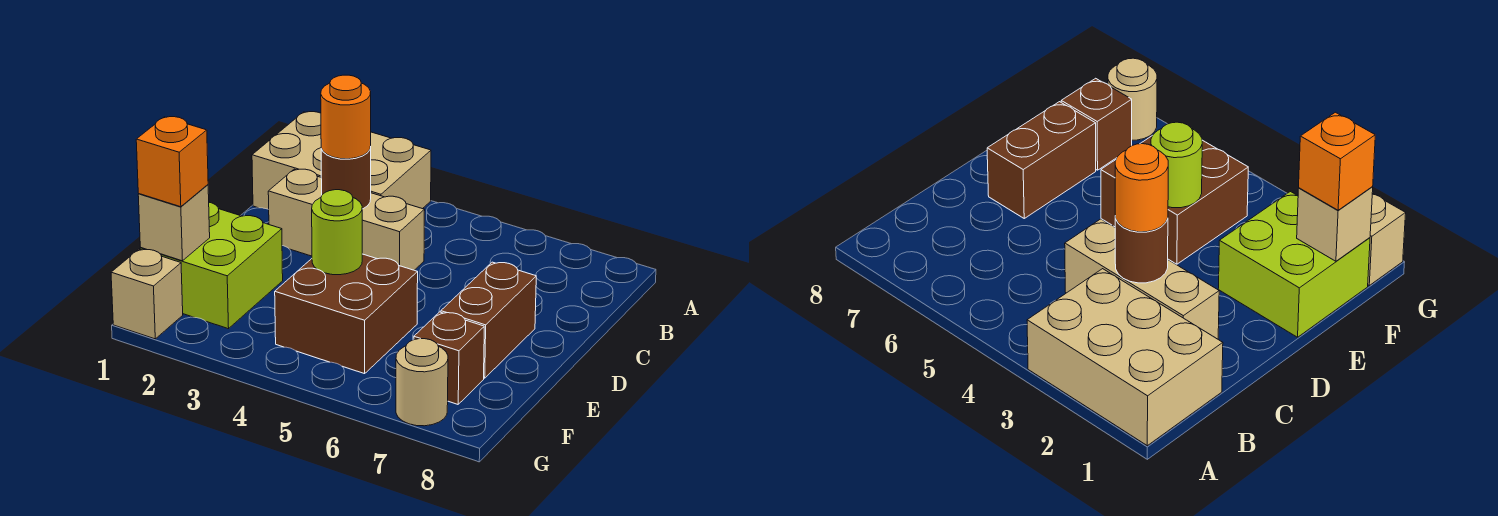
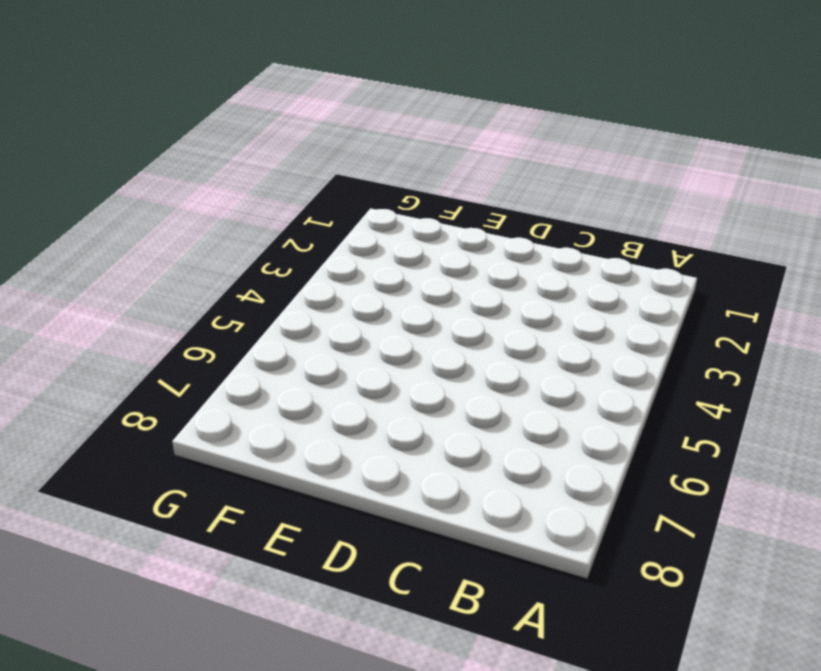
none -> tan 2x3 brick [252,112,431,210]
none -> tan 1x3 brick [268,169,425,270]
none -> brown 1x2 brick [441,262,536,378]

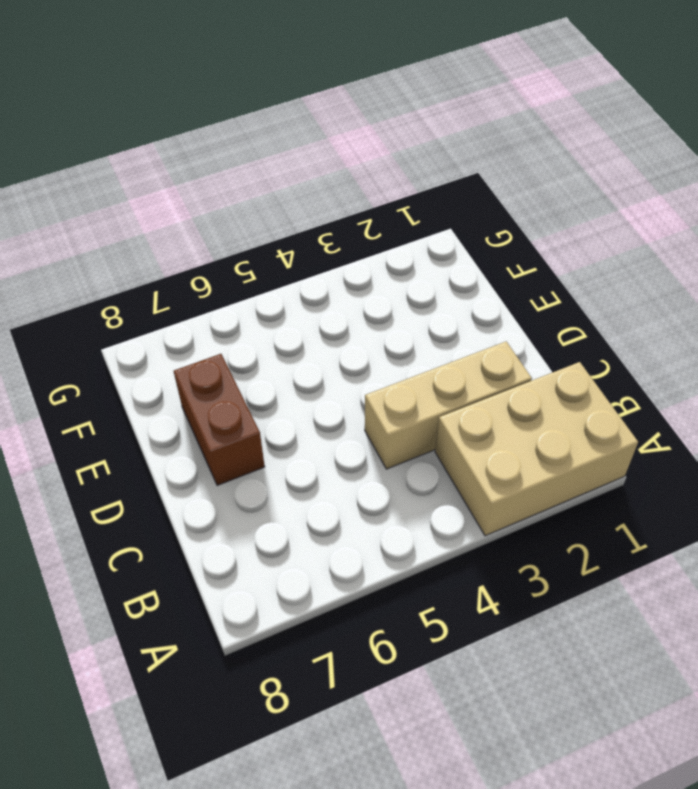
none -> lime 2x2 brick [140,202,283,329]
none -> brown 2x2 brick [275,254,418,374]
none -> brown 1x1 brick [414,312,484,404]

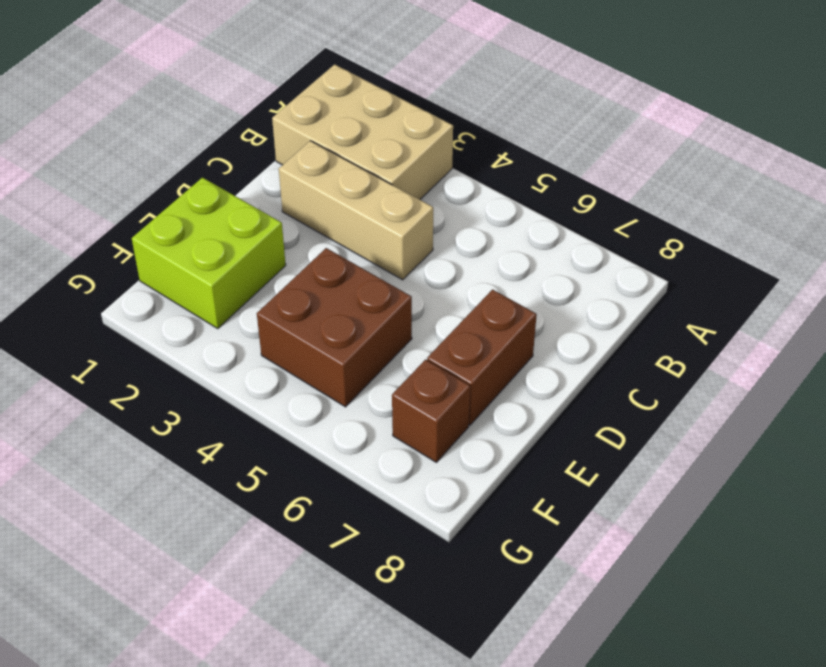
none -> tan 1x1 brick [111,249,183,339]
none -> tan 1x1 round brick [396,339,448,426]
none -> brown 1x1 round brick [321,147,371,209]

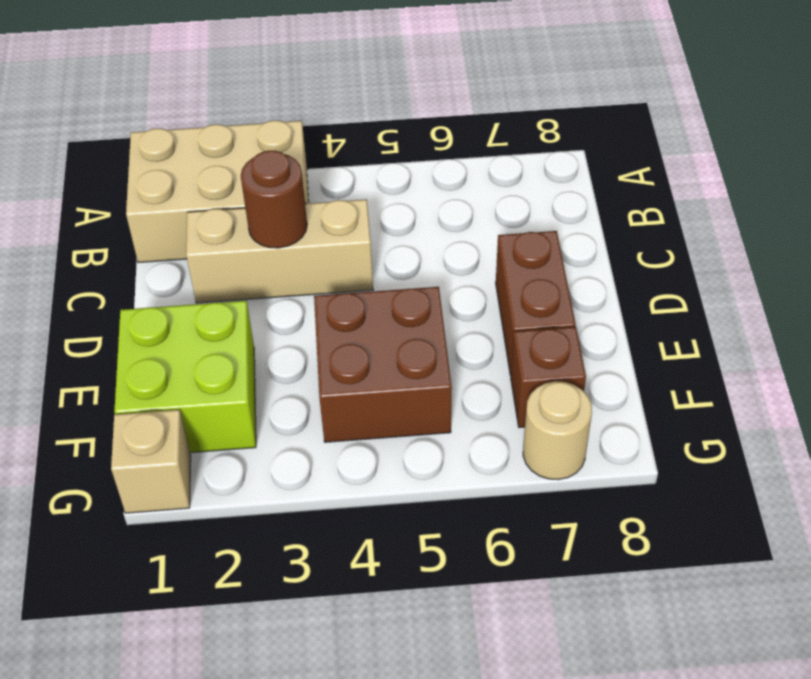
none -> lime 1x1 round brick [312,190,362,275]
none -> tan 1x1 brick [138,185,210,261]
none -> orange 1x1 round brick [321,75,371,159]

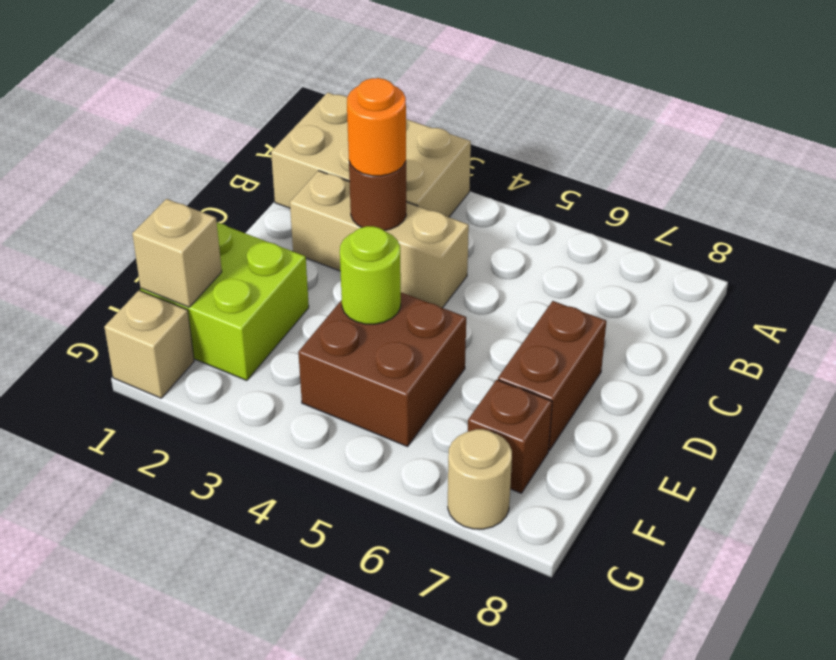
none -> orange 1x1 brick [136,117,208,207]

